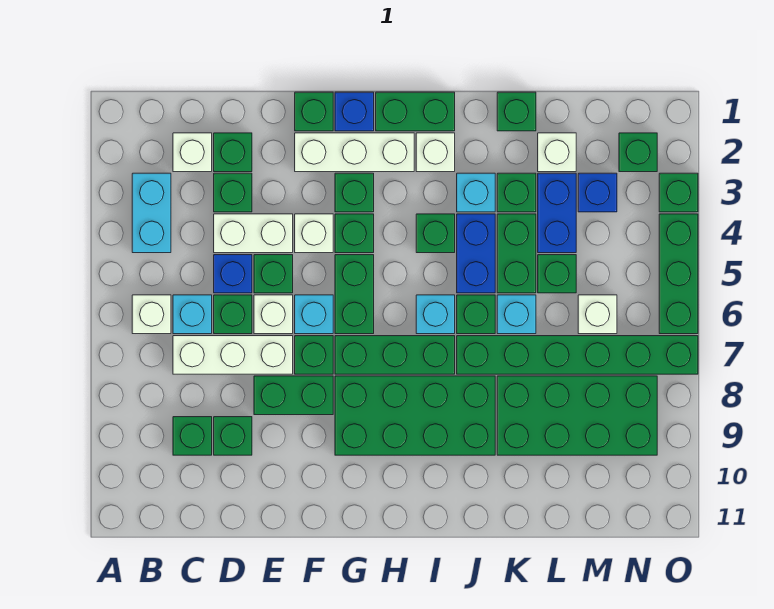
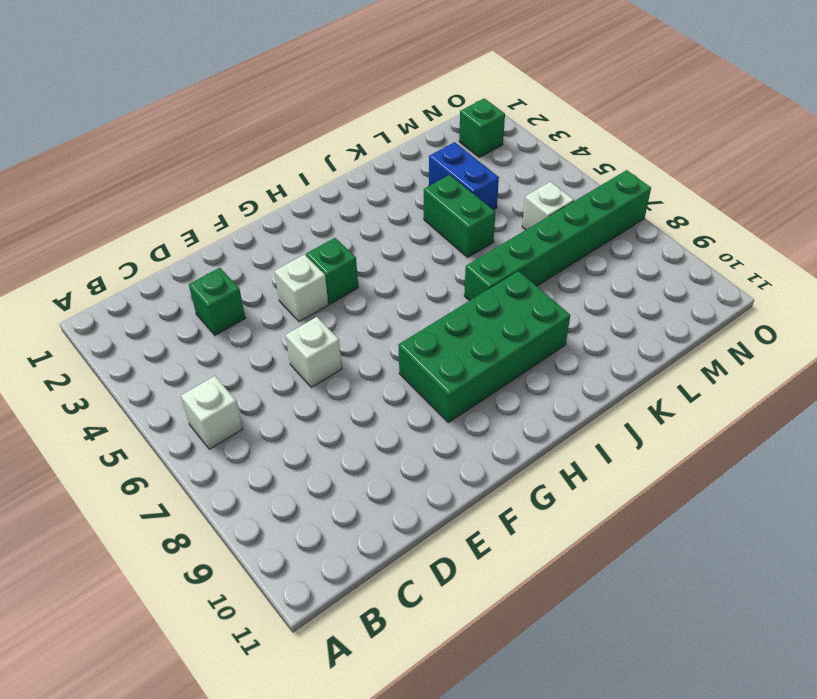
none -> cyan 1x2 brick [132,173,171,253]
none -> white 1x1 brick [173,133,212,172]
none -> cyan 1x1 brick [173,295,212,334]
none -> white 1x3 brick [173,336,293,374]

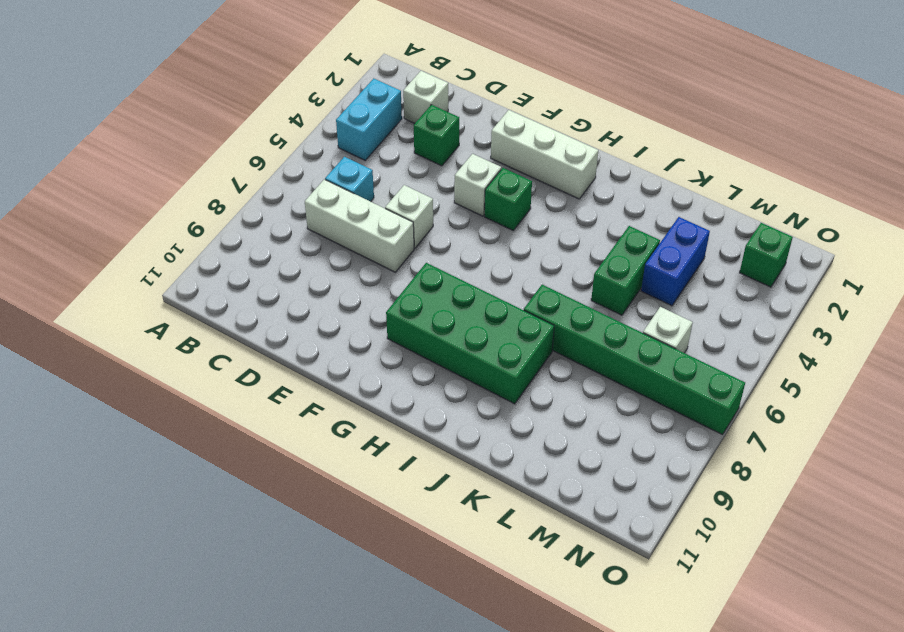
none -> white 1x1 brick [132,295,171,334]
none -> green 1x1 brick [173,417,212,455]
none -> green 1x1 brick [214,133,252,172]
none -> white 1x2 brick [214,214,293,253]

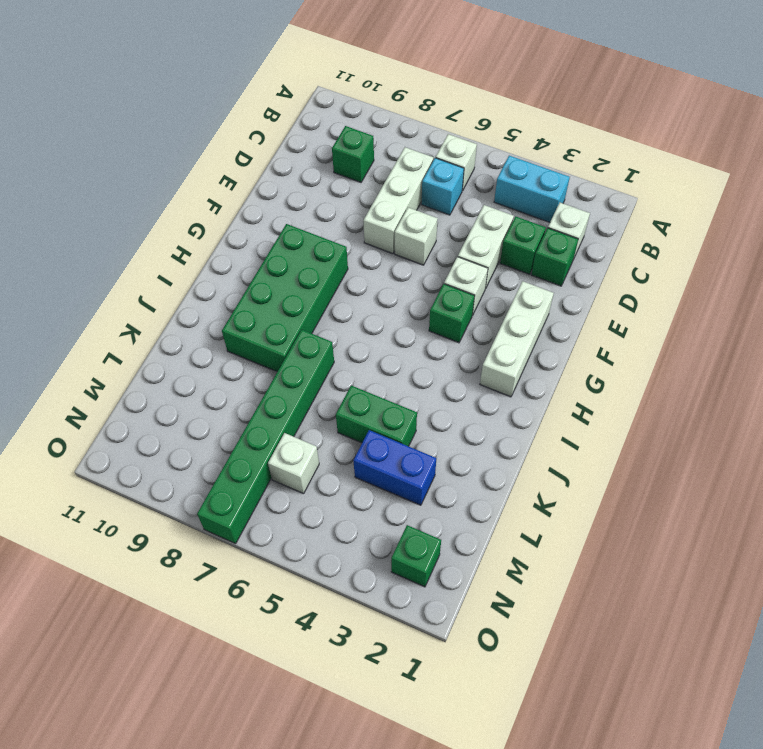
none -> blue 1x1 brick [214,255,252,293]
none -> green 1x1 brick [214,295,252,334]
none -> green 1x1 brick [214,417,252,455]
none -> green 1x1 brick [254,255,293,293]

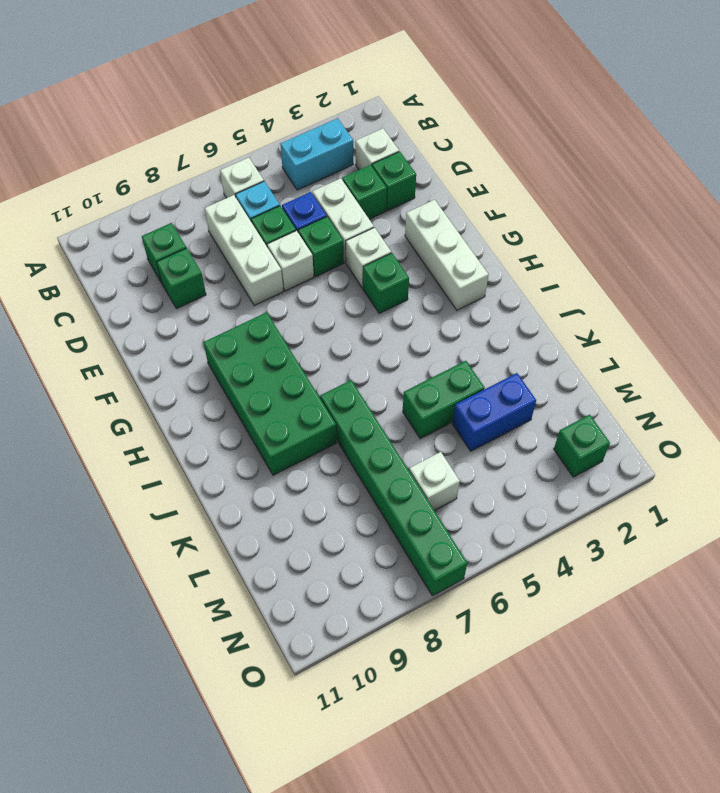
none -> green 1x2 brick [254,376,333,415]
none -> green 1x1 brick [295,92,333,131]
none -> cyan 1x1 brick [295,295,333,334]
none -> green 1x1 brick [295,336,333,374]

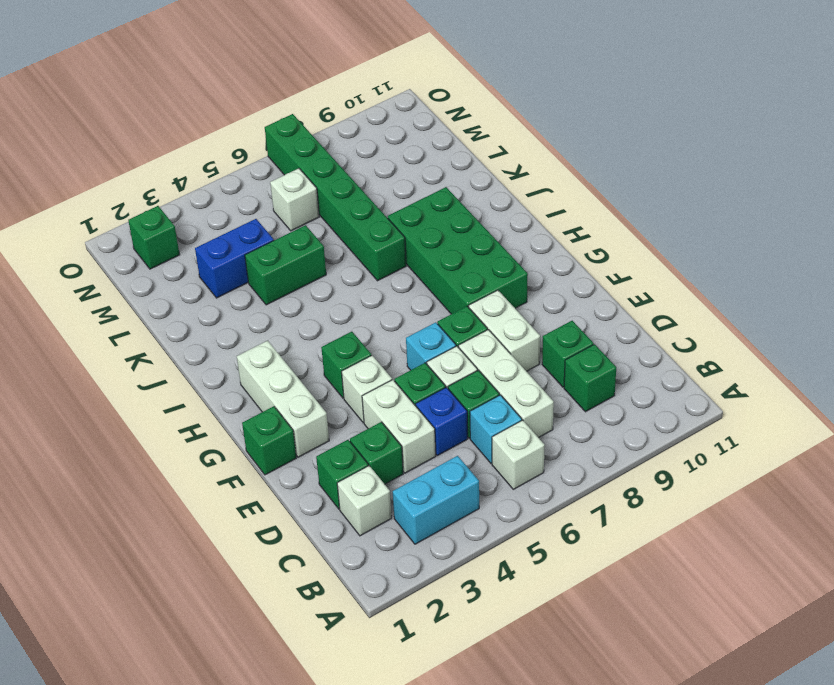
white 1x2 brick [469,290,540,371] -> green 1x2 brick [254,376,333,415]
none -> blue 1x1 brick [335,92,374,131]
none -> green 1x1 brick [335,173,374,212]
none -> green 1x2 brick [335,255,374,334]
none -> green 1x3 brick [335,336,455,374]

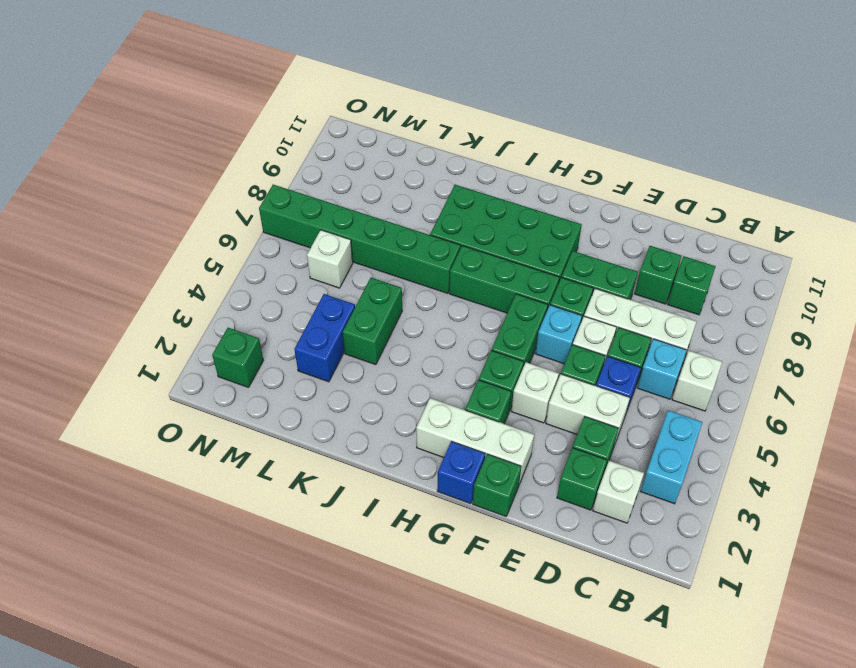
none -> green 1x2 brick [376,92,455,131]
none -> white 1x1 brick [416,133,455,172]
none -> green 1x1 brick [416,214,455,253]
none -> cyan 1x1 brick [416,295,455,334]

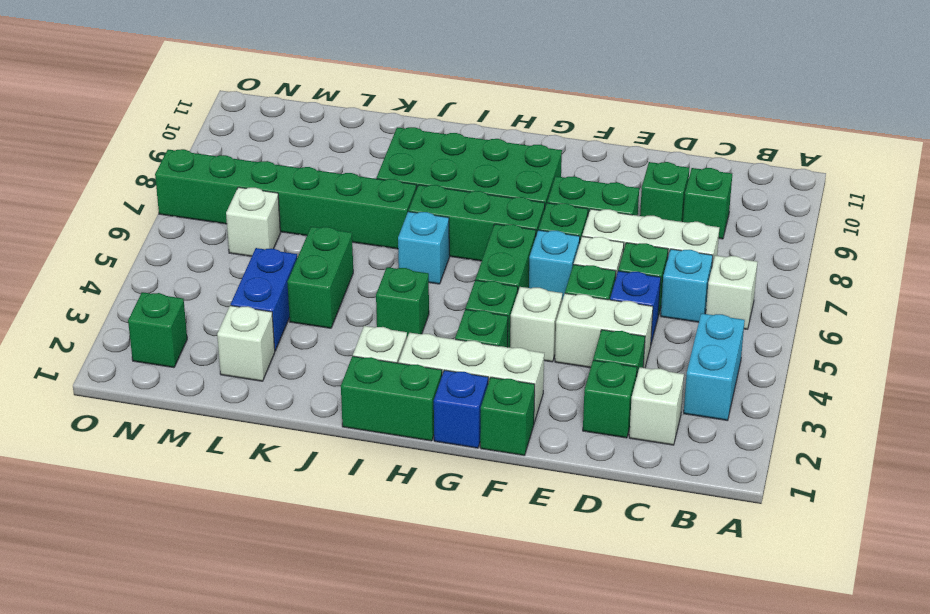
none -> cyan 1x1 brick [457,173,495,212]
none -> blue 1x2 brick [457,214,495,293]
none -> green 1x1 brick [457,295,495,334]
none -> green 1x1 brick [497,92,536,131]

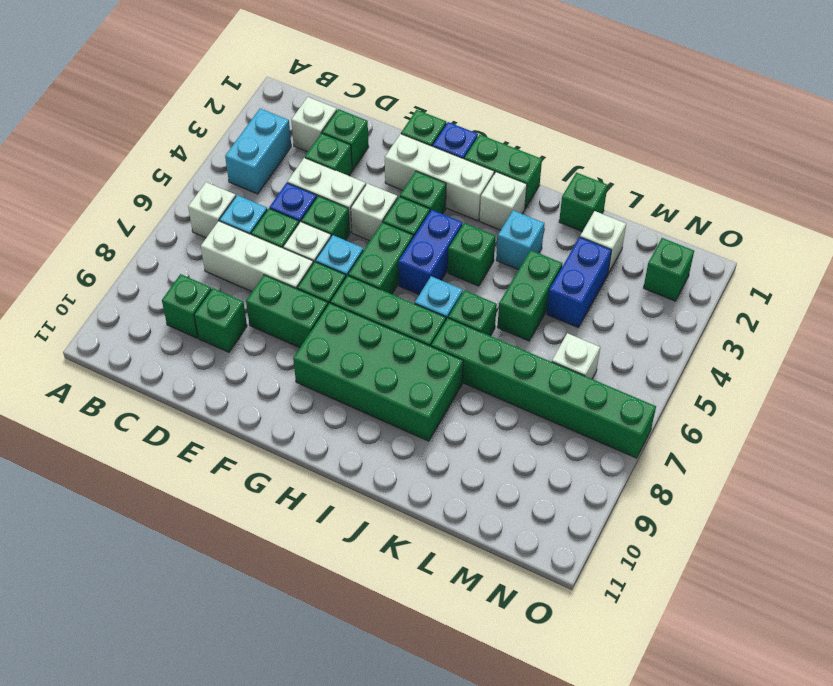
blue 1x2 brick [399,210,462,295] -> blue 1x2 brick moved to [457,214,495,293]
none -> green 1x1 brick [497,173,536,212]
none -> cyan 1x1 brick [497,295,536,334]
none -> green 2x4 brick [497,376,657,455]
none -> green 1x1 brick [538,255,576,293]

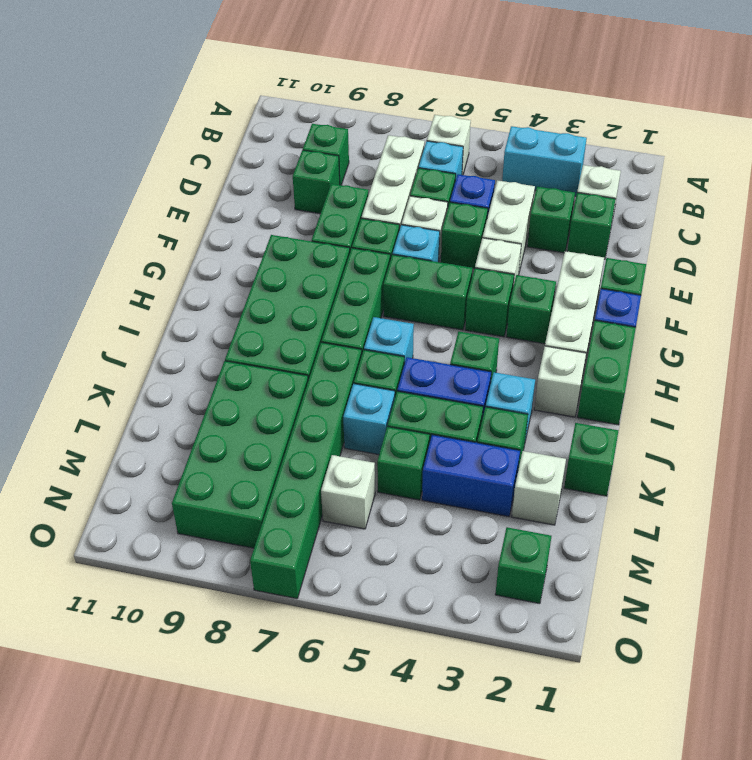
none -> blue 1x1 brick [578,173,617,212]
none -> green 1x1 brick [659,173,698,212]
none -> green 1x3 brick [659,214,698,334]

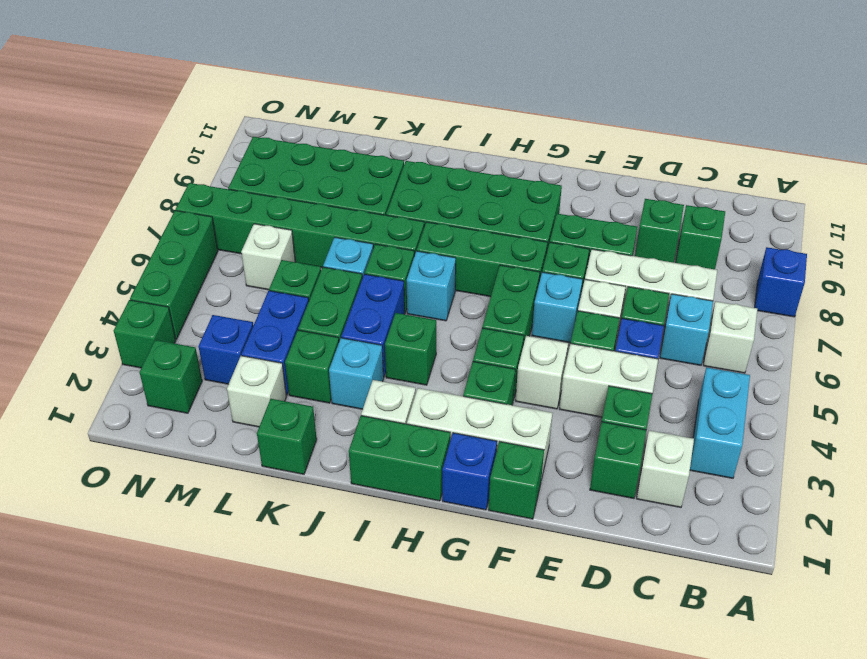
blue 1x1 brick [755,247,807,317] -> none

